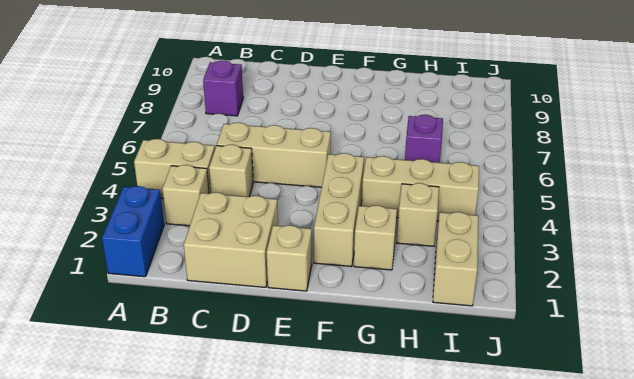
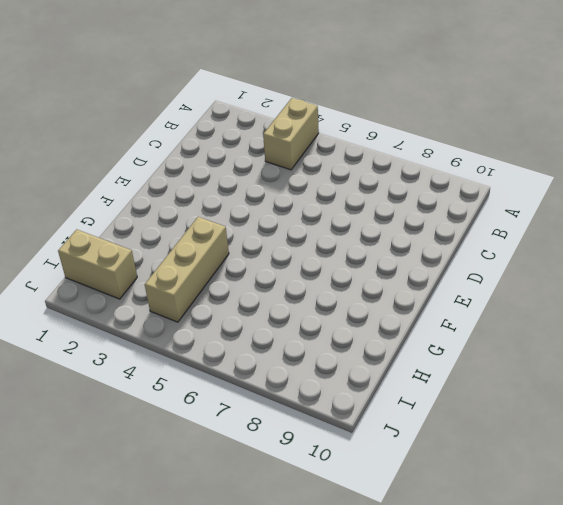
none -> blue 1x2 brick [102,186,164,277]
none -> tan 1x1 brick [162,165,209,226]
none -> purple 1x1 brick [203,61,243,116]

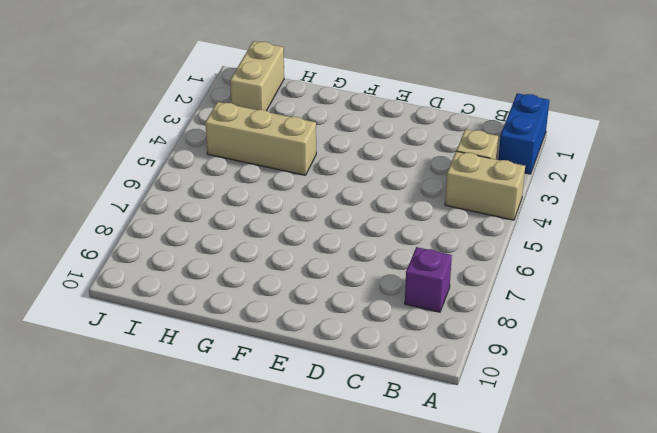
none -> tan 2x2 brick [184,192,278,288]
none -> tan 1x1 brick [209,145,253,197]
none -> tan 1x3 brick [217,123,331,187]

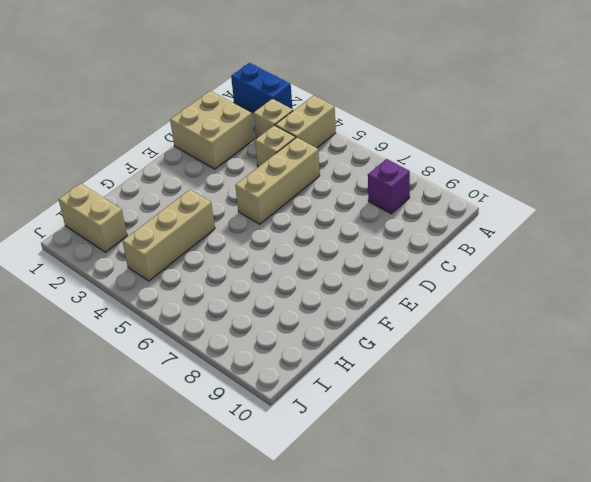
none -> tan 1x1 brick [267,225,312,291]
none -> tan 1x3 brick [314,153,364,267]
none -> tan 1x1 brick [354,205,397,270]

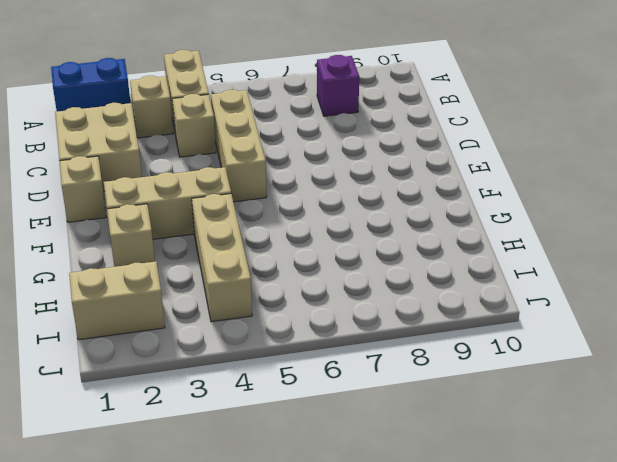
none -> tan 1x1 brick [397,183,439,246]
none -> purple 1x1 brick [405,115,443,163]

